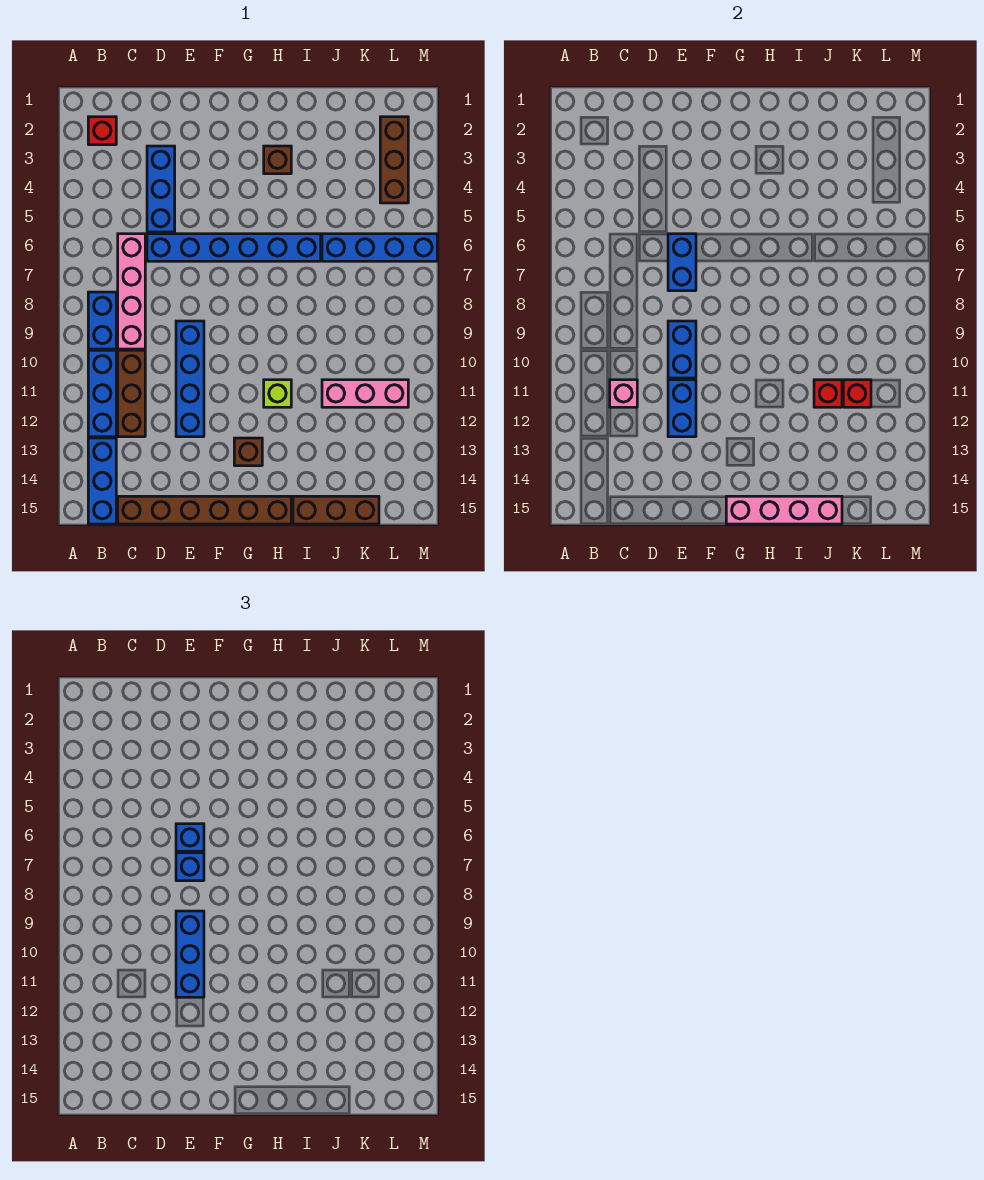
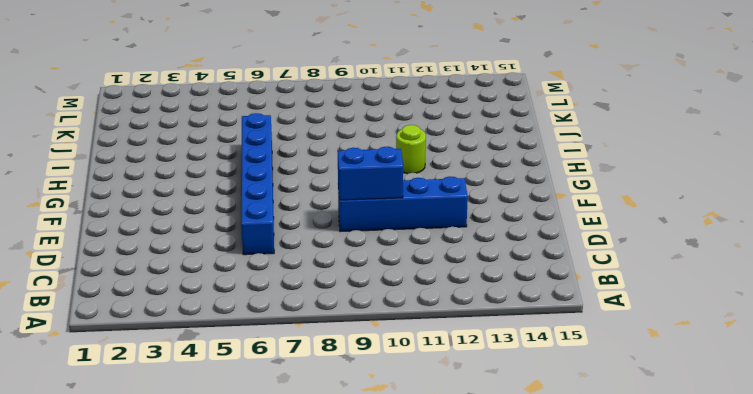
lime 1x1 round brick [396,125,426,174] -> lime 1x1 brick [264,380,291,407]
none -> red 1x1 brick [88,117,116,145]
none -> blue 1x2 brick [88,292,116,349]
none -> blue 1x3 brick [88,350,116,437]

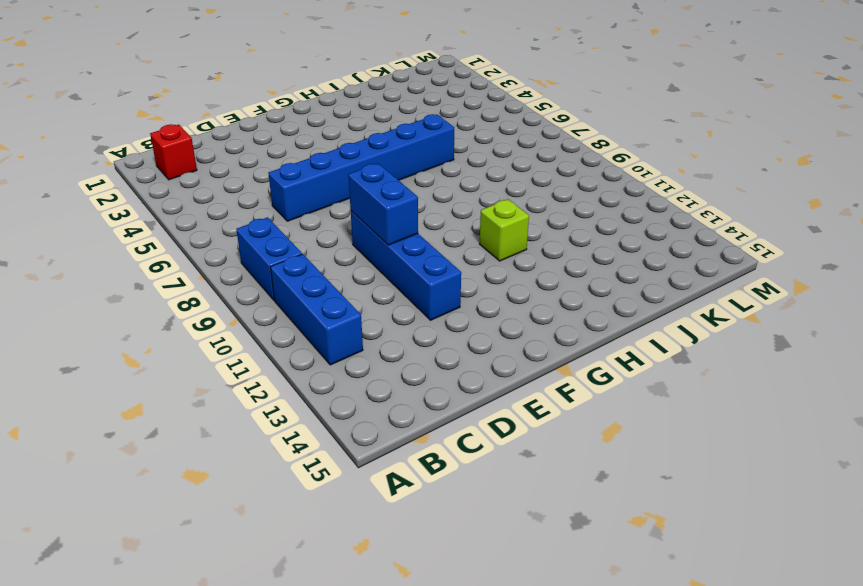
none -> blue 1x3 brick [88,438,116,524]
none -> pink 1x4 brick [118,234,145,349]
none -> brown 1x3 brick [118,350,145,437]

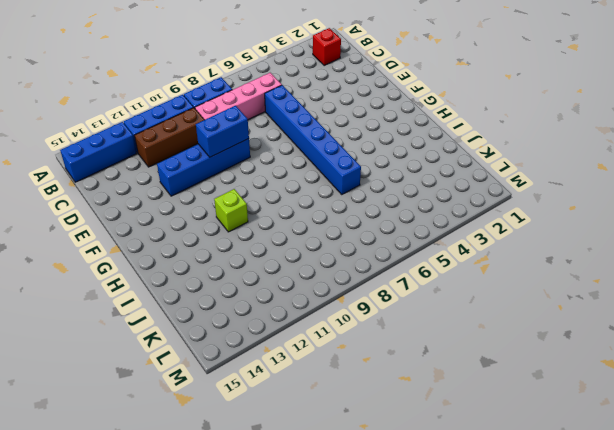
none -> brown 1x6 brick [118,496,291,524]
none -> blue 1x3 brick [147,146,175,232]
none -> brown 1x1 brick [234,438,262,466]

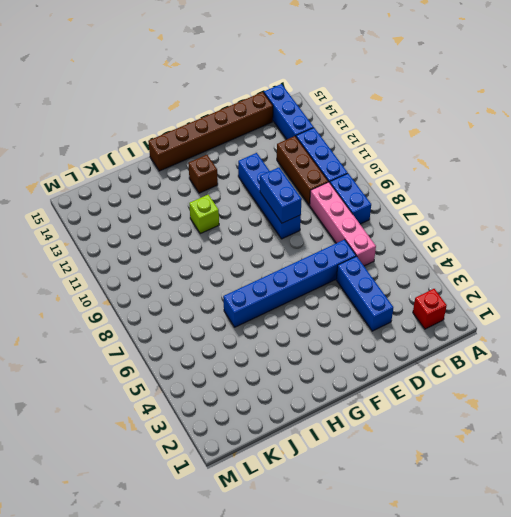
none -> brown 1x1 brick [264,146,291,174]
none -> brown 1x3 brick [293,496,379,524]
none -> blue 1x4 brick [322,234,437,261]

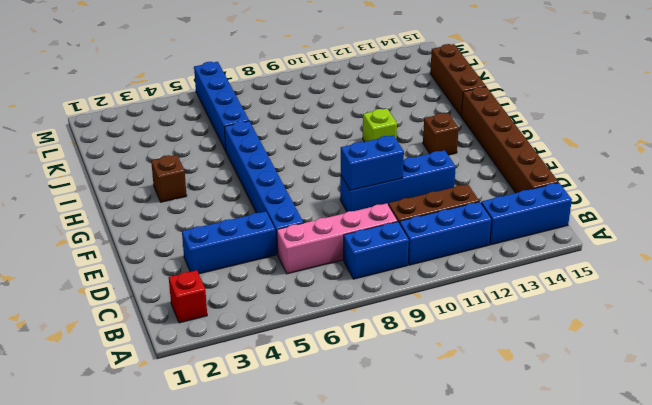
none -> pink 1x3 brick [322,380,408,407]
none -> brown 1x3 brick [380,117,408,203]
none -> pink 1x1 brick [610,380,637,407]

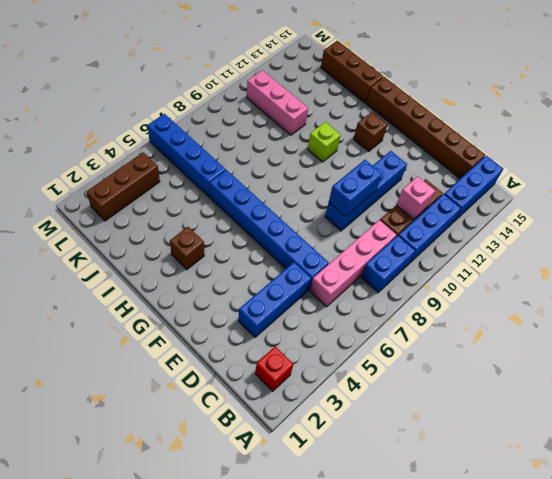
none -> blue 1x2 brick [668,234,696,291]
none -> blue 1x2 brick [668,380,696,437]
none -> pink 1x4 brick [726,496,842,524]

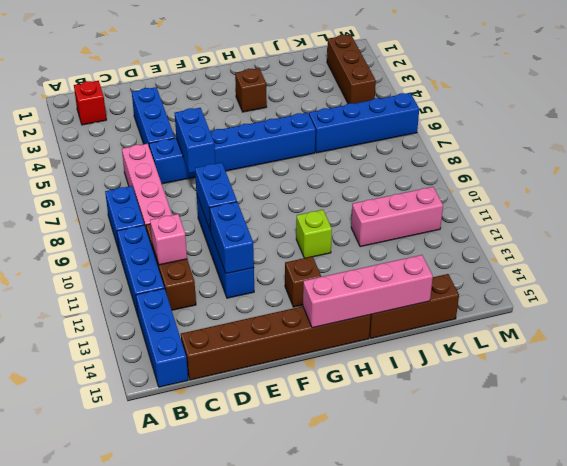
none -> red 1x1 brick [814,380,842,407]
none -> red 1x1 brick [843,380,871,407]
none -> blue 1x1 brick [176,824,204,851]

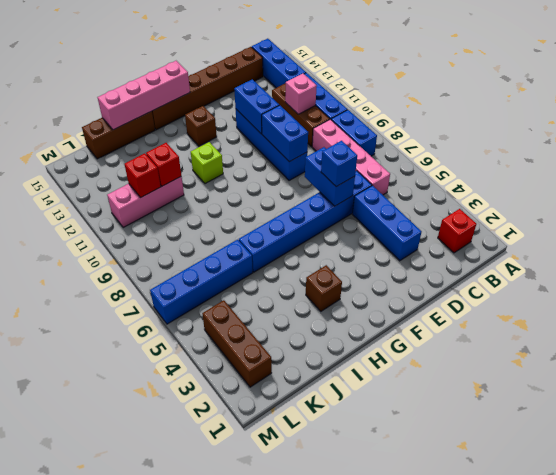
none -> blue 1x1 brick [176,853,204,881]
none -> blue 1x3 brick [176,911,204,997]

